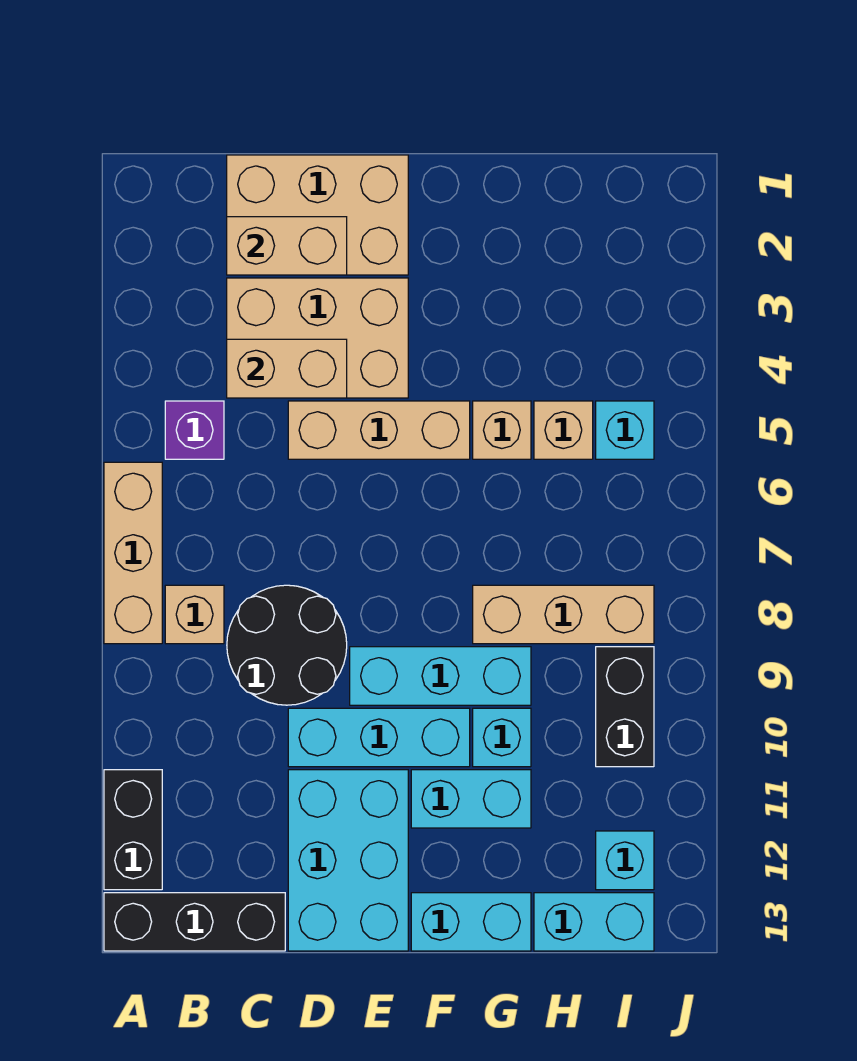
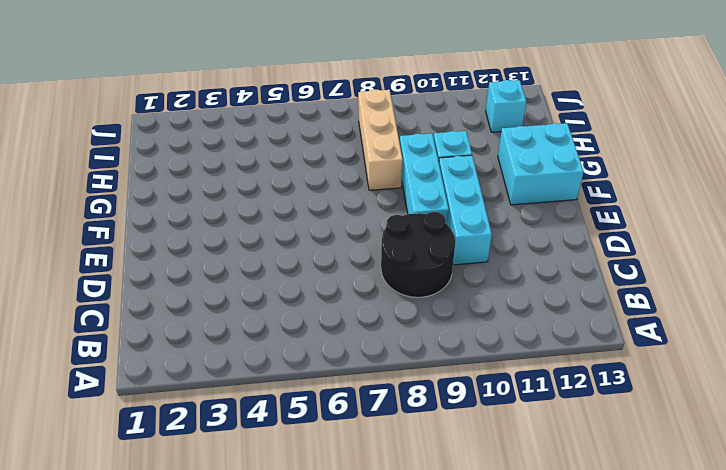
cyan 2x2 brick [498,123,584,205] -> cyan 1x2 brick [411,893,531,951]
none -> tan 1x3 brick [104,462,162,644]
none -> black 1x2 brick [104,770,162,890]
none -> black 1x3 brick [104,893,285,951]

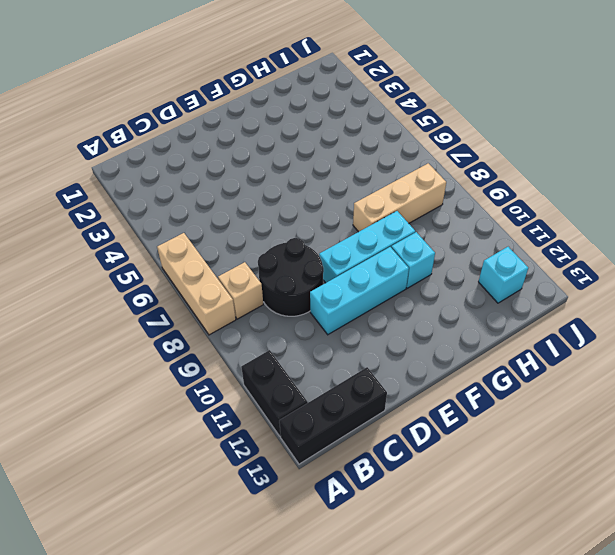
none -> purple 1x1 brick [165,401,224,459]
none -> tan 2x3 brick [227,155,408,275]
none -> tan 2x3 brick [227,278,408,398]

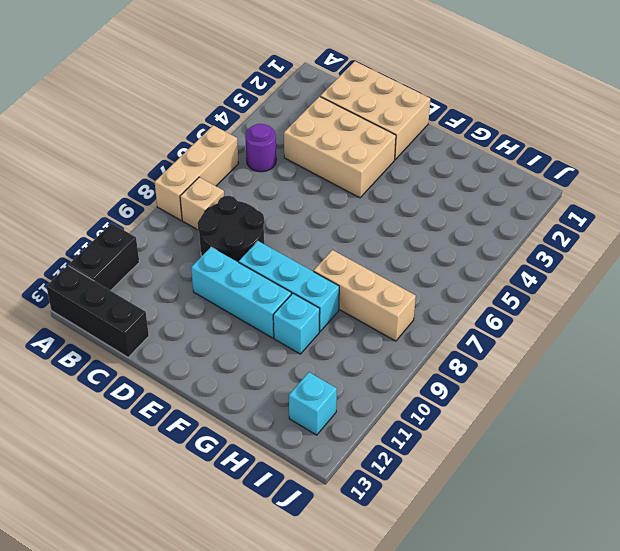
purple 1x1 round brick [245,124,276,172] -> purple 1x1 brick [165,401,224,459]
none -> tan 1x3 brick [288,401,470,459]
none -> cyan 2x3 brick [288,770,408,951]
none -> cyan 1x2 brick [411,770,531,828]

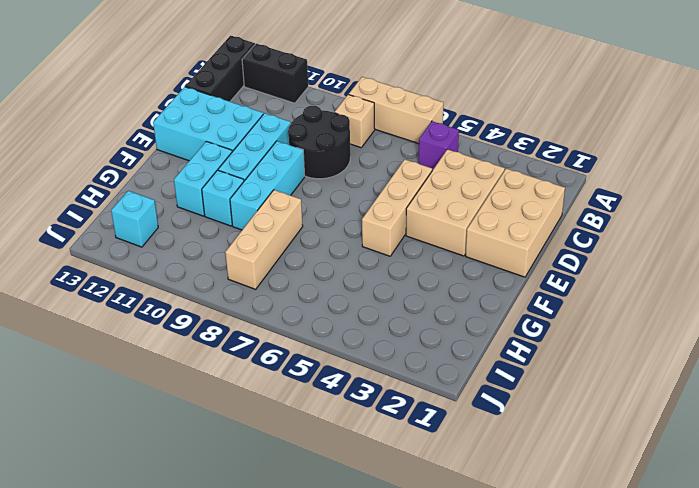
none -> cyan 1x2 brick [411,893,531,951]
none -> tan 1x1 brick [473,401,531,459]
none -> tan 1x1 brick [534,401,593,459]

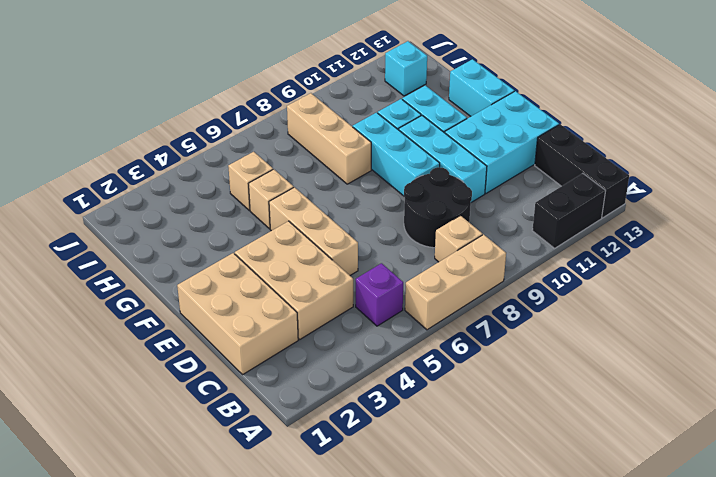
none -> cyan 1x2 brick [534,893,654,951]
none -> cyan 1x1 brick [596,401,654,459]
none -> black 1x2 brick [596,647,654,767]

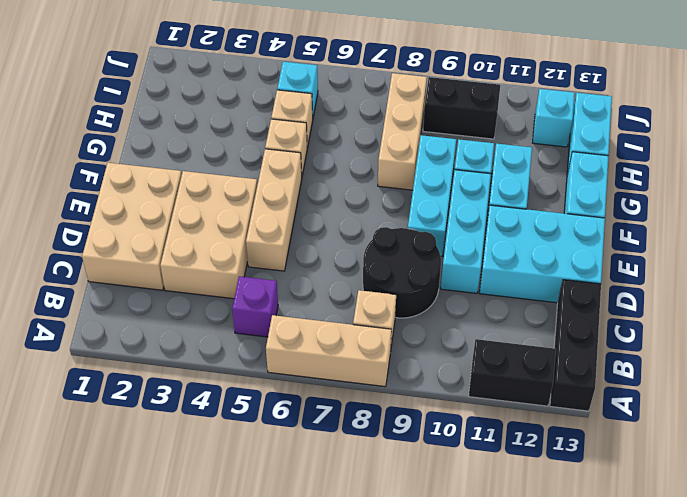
none -> tan 1x2 brick [227,217,347,275]
none -> tan 1x2 brick [227,339,347,398]

